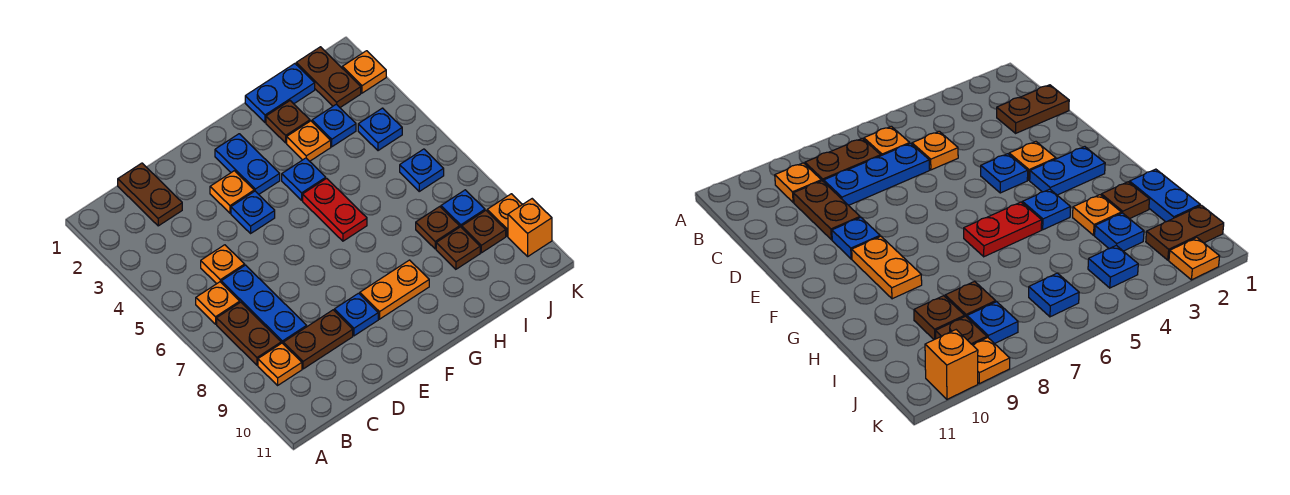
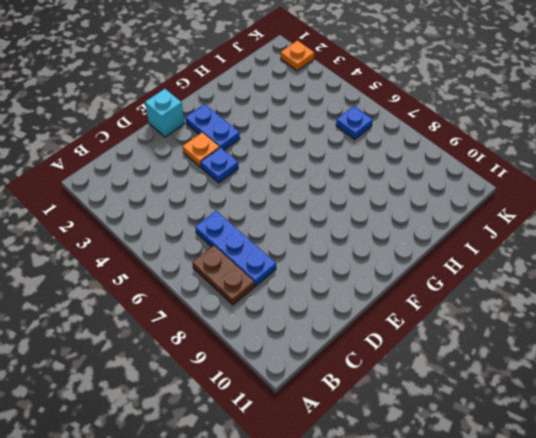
cyan 1x1 brick [145,89,184,137] -> none
none -> orange 1x1 plate [196,282,240,324]
none -> orange 1x1 plate [258,343,302,385]
none -> brown 1x2 plate [118,163,182,226]

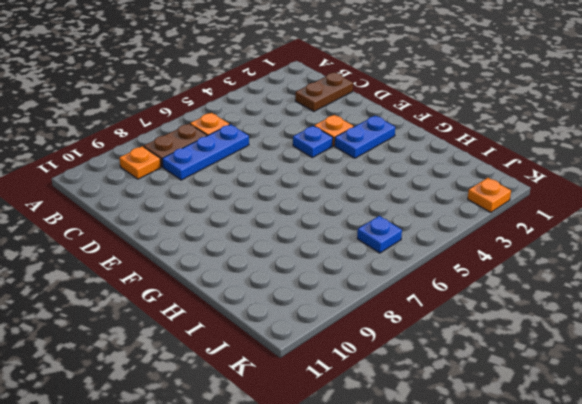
none -> orange 1x1 plate [201,245,245,284]
none -> brown 1x2 plate [283,310,353,369]
none -> blue 1x1 plate [334,293,378,336]

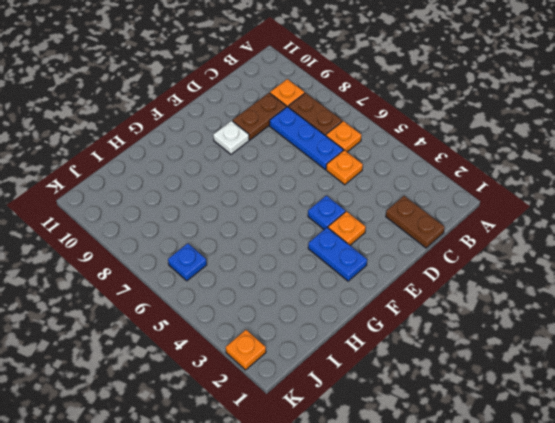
white 1x1 plate [213,121,249,154] -> blue 1x1 plate [334,293,378,336]
none -> orange 1x2 plate [360,260,429,319]
none -> blue 1x1 plate [282,158,326,200]
none -> red 1x2 plate [303,178,367,241]

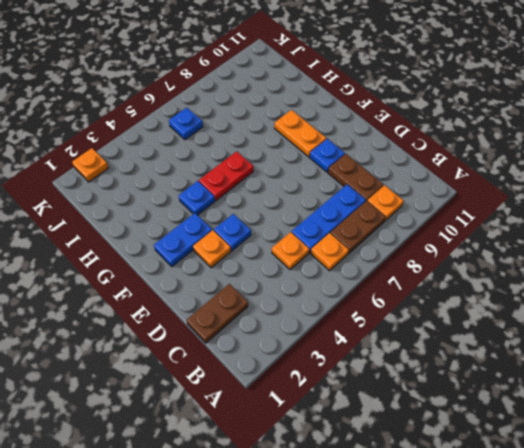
none -> blue 1x2 plate [245,64,315,122]
none -> brown 1x1 plate [266,101,310,143]
none -> orange 1x1 plate [287,121,331,161]

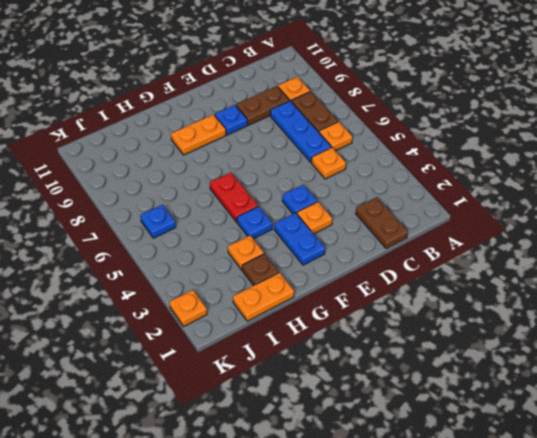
orange 1x2 plate [233,273,294,321] -> blue 1x2 plate [245,64,315,122]
none -> blue 1x1 plate [312,104,356,147]
none -> brown 1x1 plate [416,207,460,249]
none -> brown 1x1 plate [436,227,480,269]

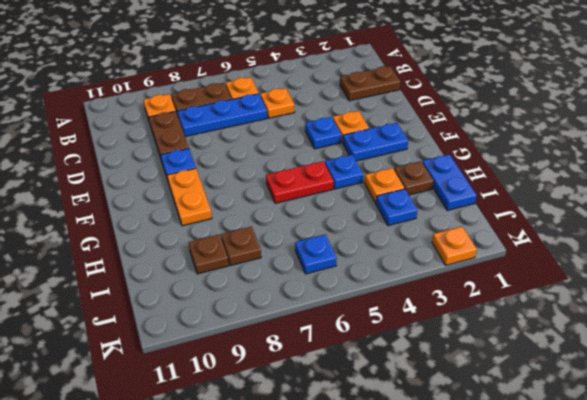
none -> brown 1x2 plate [296,47,361,107]
none -> blue 1x1 plate [358,108,402,151]
none -> blue 1x1 plate [441,190,485,228]

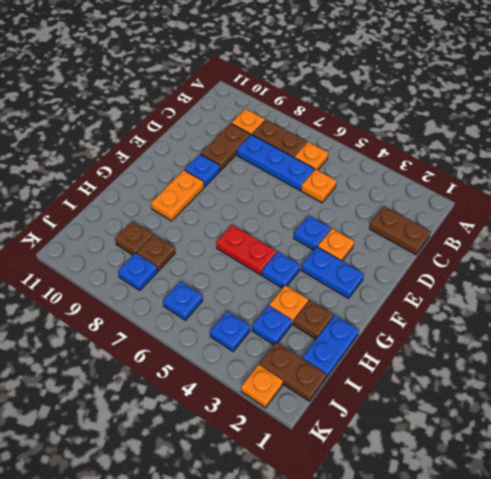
none -> brown 1x1 plate [462,210,506,253]
none -> orange 1x1 plate [487,194,522,236]
none -> orange 1x1 brick [508,199,552,256]

